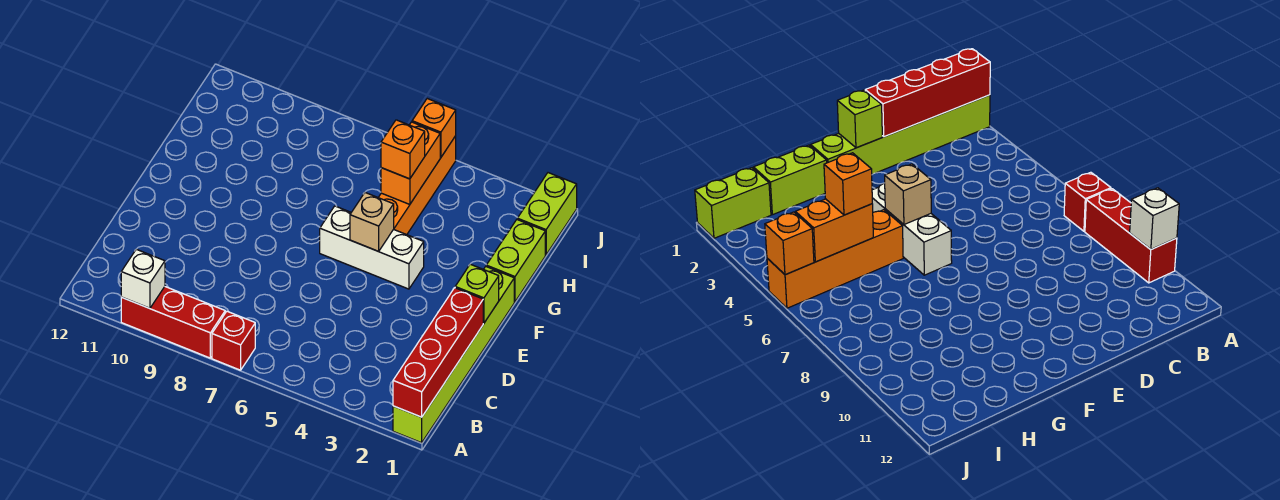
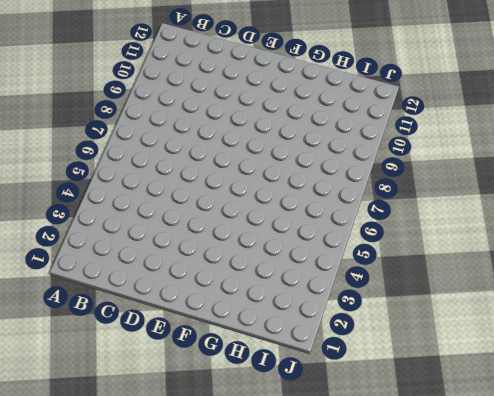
none -> lime 1x6 brick [393,267,514,443]
none -> red 1x1 brick [212,311,255,370]
none -> red 1x3 brick [121,287,225,358]

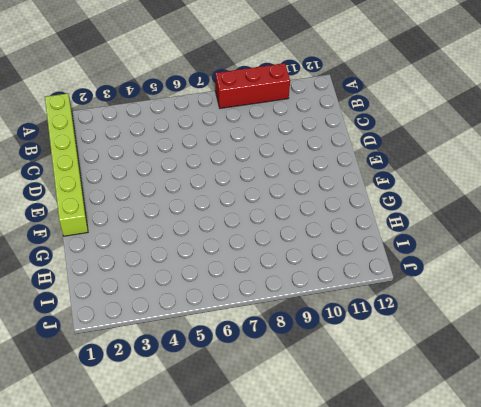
none -> red 1x1 brick [212,311,255,370]
none -> white 1x3 brick [320,206,424,289]
none -> lime 1x2 brick [486,220,545,302]

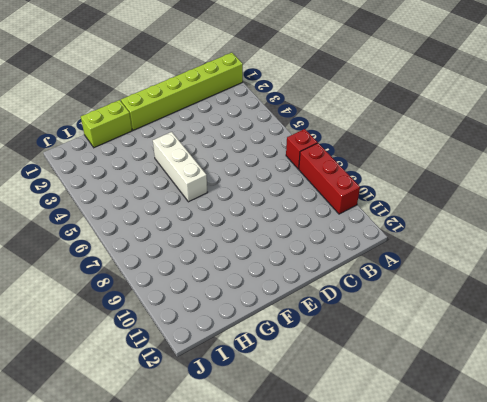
none -> orange 1x4 brick [378,136,456,235]
none -> lime 1x2 brick [517,173,577,255]
none -> red 1x4 brick [393,288,483,417]

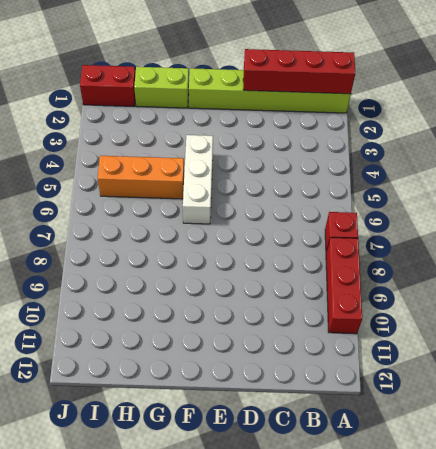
orange 1x3 brick [98,156,184,199] -> orange 1x4 brick [378,136,456,235]
red 1x2 brick [80,65,136,106] -> lime 1x2 brick [517,173,577,255]
none -> white 1x1 brick [121,249,165,308]
none -> lime 1x1 brick [455,264,499,323]
none -> tan 1x1 brick [350,193,394,251]

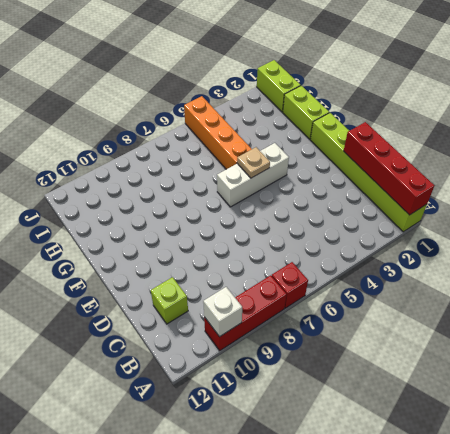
lime 1x1 brick [151,277,188,324] -> lime 1x1 brick moved to [455,264,499,323]
tan 1x1 plate [237,147,270,178] -> tan 1x1 brick [350,193,394,251]
none -> orange 1x2 brick [381,122,440,204]
none -> orange 1x1 brick [412,99,456,157]
none -> orange 1x1 brick [381,120,425,179]

